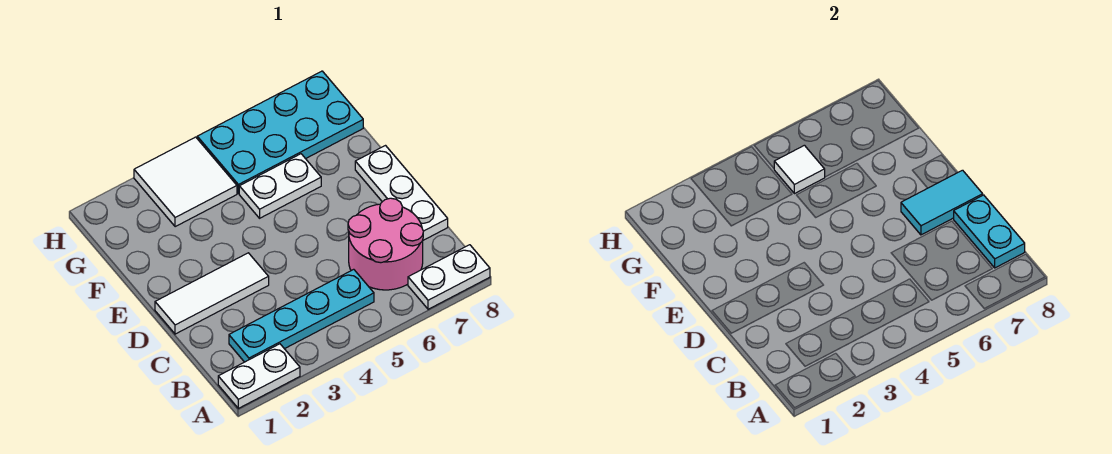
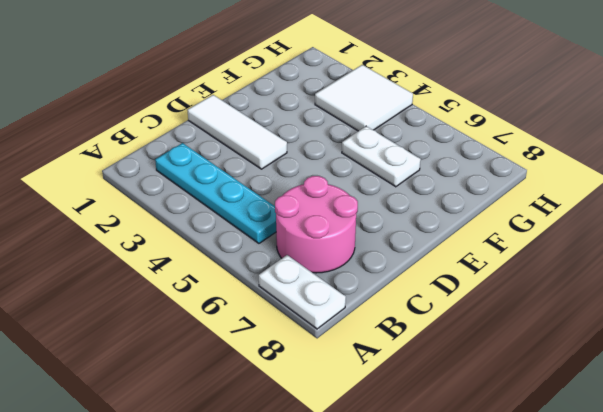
none -> white 1x2 plate [218,344,300,408]
none -> white 1x3 plate [355,146,448,240]
none -> cyan 2x4 plate [197,71,363,194]

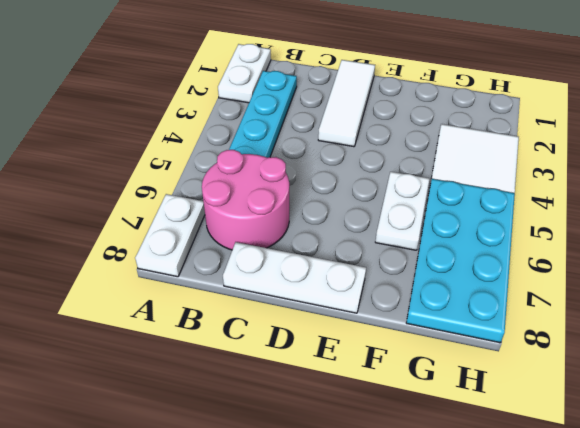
none -> cyan 1x2 plate [954,195,1025,268]
none -> cyan 1x2 tile [901,170,983,235]
none -> white 1x1 tile [774,145,825,194]

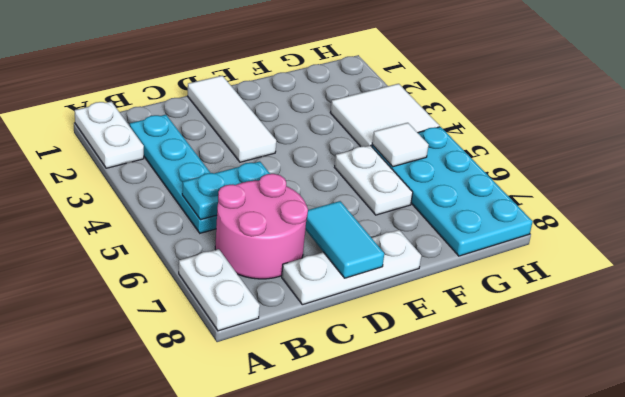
cyan 1x2 plate [182,161,270,220] -> cyan 1x2 plate moved to [954,195,1025,268]

